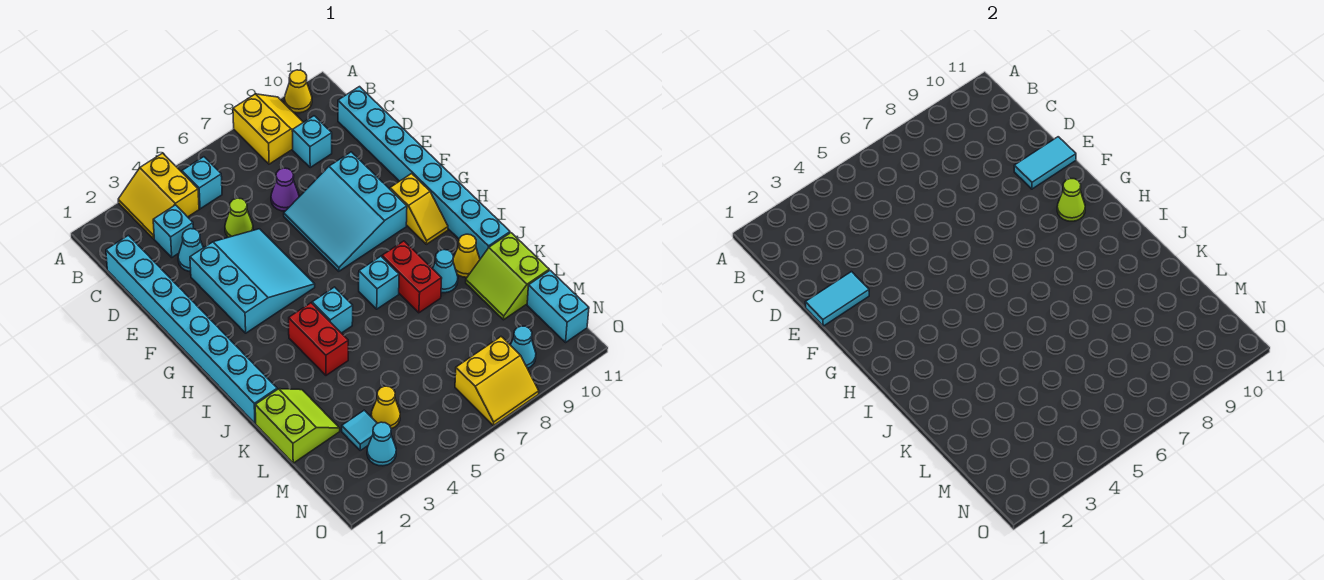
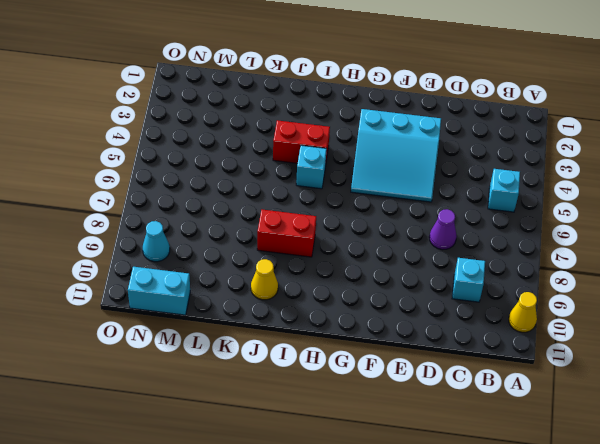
none -> yellow 2x2 slope [118,153,199,239]
none -> yellow 2x2 slope [233,94,303,164]
none -> cyan 1x8 brick [106,235,277,423]
none -> cyan 1x1 brick [153,205,193,257]

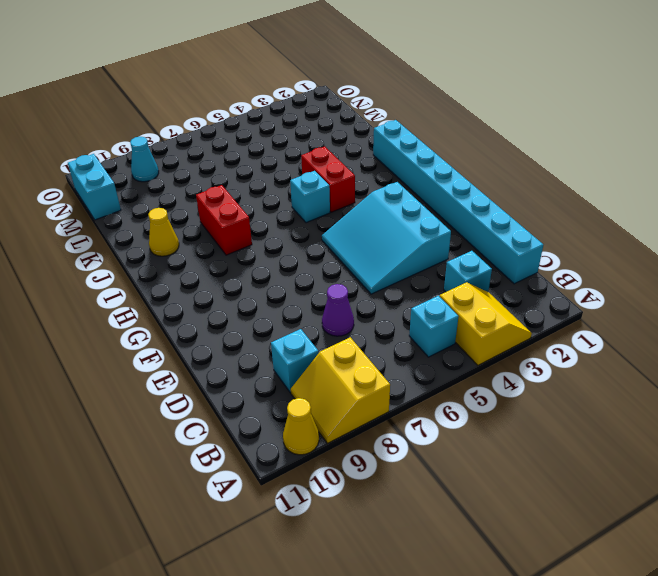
none -> cyan 1x8 brick [338,87,510,259]
none -> cyan 1x1 cone [178,229,203,272]
none -> lime 1x1 cone [225,198,253,237]
none -> cyan 3x3 slope [284,152,407,271]

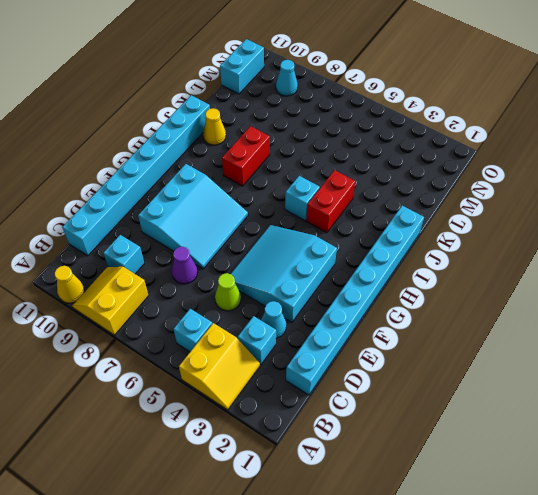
none -> yellow 1x2 slope [390,174,448,244]
none -> cyan 1x1 brick [359,256,399,309]
none -> cyan 1x1 cone [433,250,458,293]
none -> lime 2x2 slope [255,389,340,463]

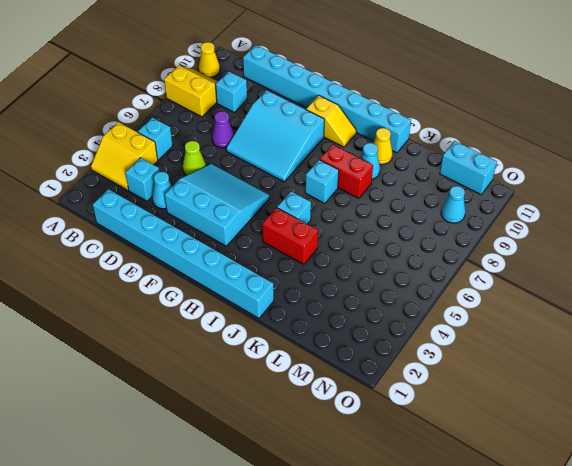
none -> lime 2x2 slope [255,389,340,463]
none -> lime 2x2 slope [466,233,549,320]
none -> cyan 1x1 tile [342,410,377,450]
none -> yellow 1x1 cone [371,386,400,429]

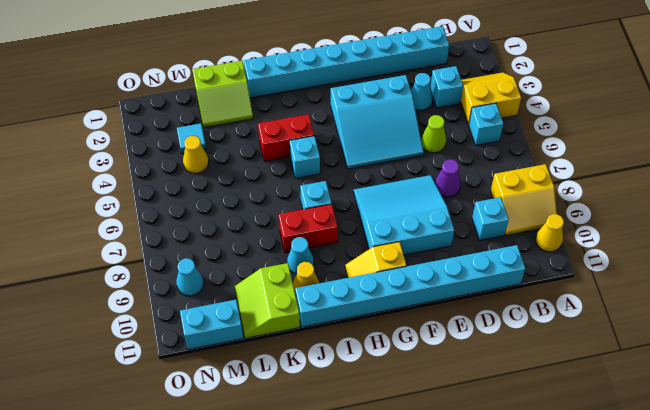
lime 2x2 slope [235,263,300,338] -> lime 2x2 slope turned to [466,233,549,320]
none -> cyan 1x1 cone [367,422,396,466]
none -> yellow 2x2 slope [455,337,539,426]
none -> cyan 1x2 tile [805,272,869,326]
none -> cyan 1x2 tile [1014,137,1076,189]

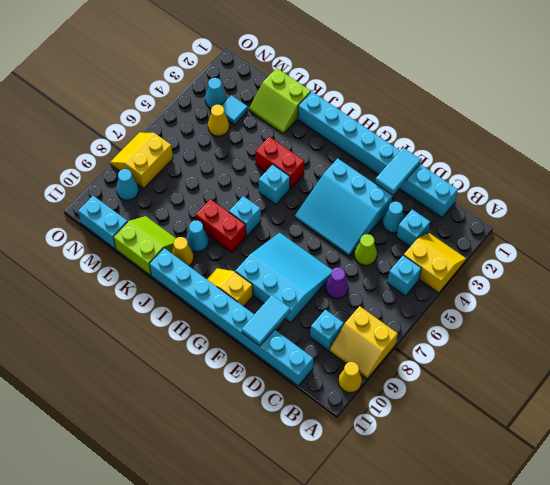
none -> lime 1x1 cone [1057,179,1085,221]

